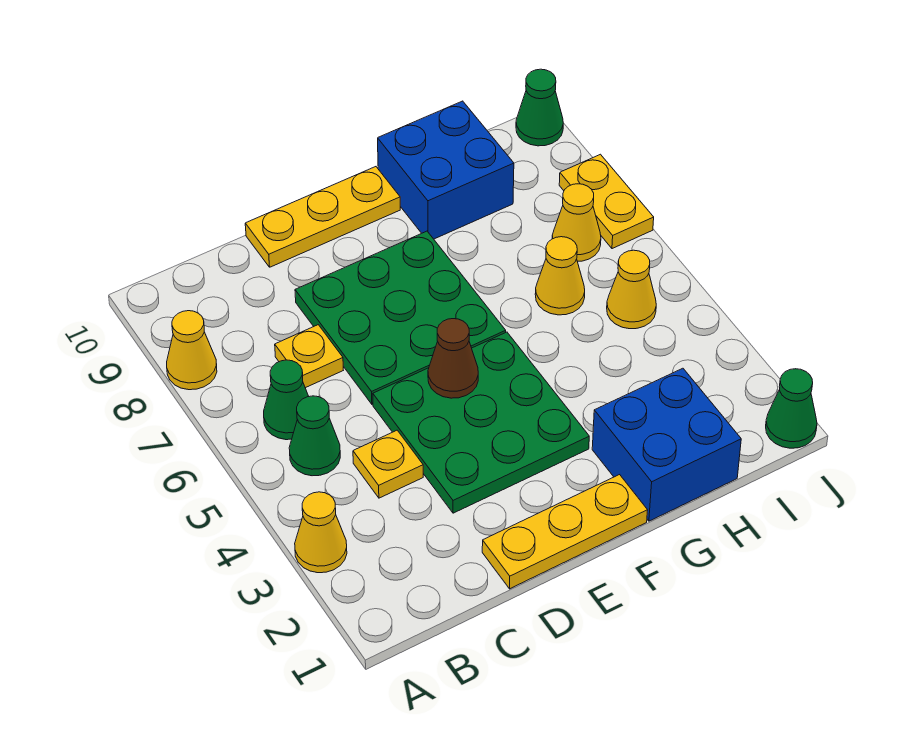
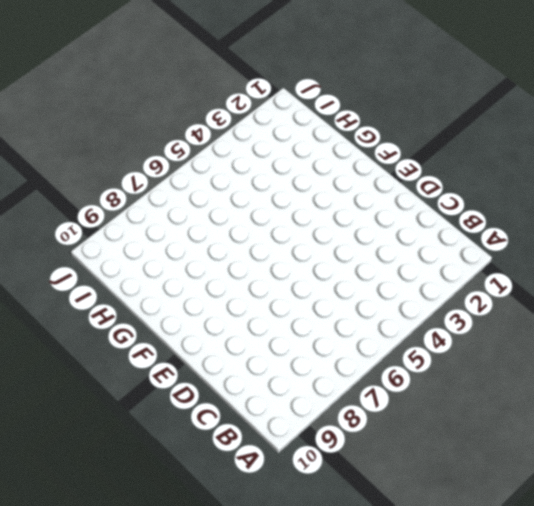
none -> yellow 1x1 cone [295,492,347,573]
none -> yellow 1x1 cone [167,311,217,390]
none -> green 1x1 cone [289,396,340,476]

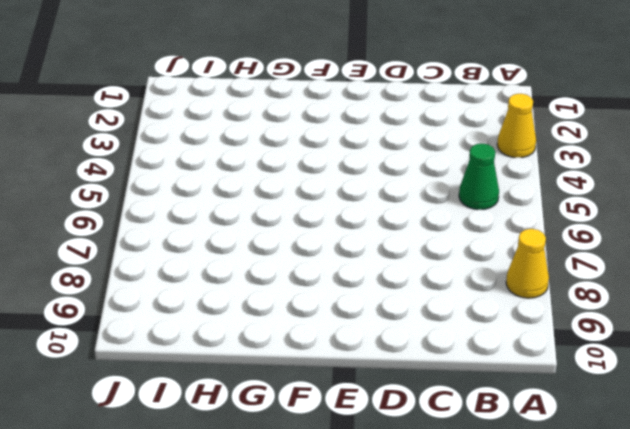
none -> green 1x1 cone [264,360,309,440]
none -> yellow 1x1 plate [353,430,423,498]
none -> yellow 1x1 plate [275,325,343,388]

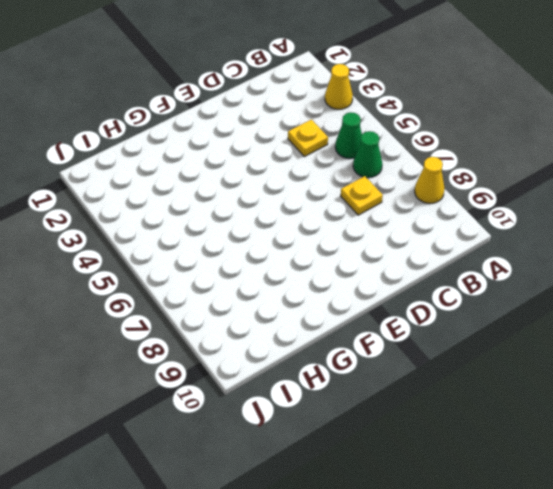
none -> yellow 1x3 plate [482,475,648,589]
none -> green 3x3 plate [373,332,589,513]
none -> green 3x3 plate [295,231,506,404]

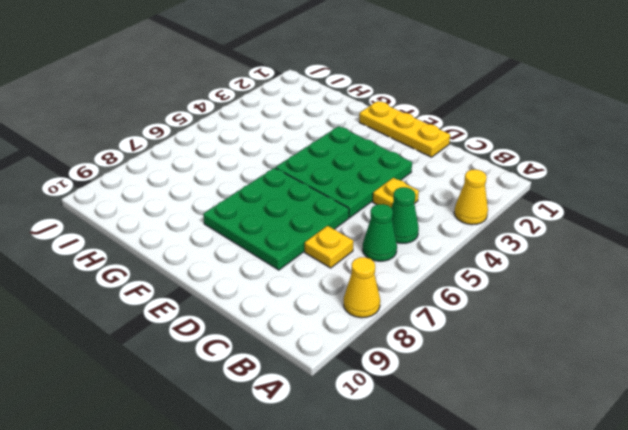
none -> yellow 1x3 plate [245,167,400,267]
none -> blue 2x2 brick [592,368,741,521]
none -> blue 2x2 brick [378,101,514,239]

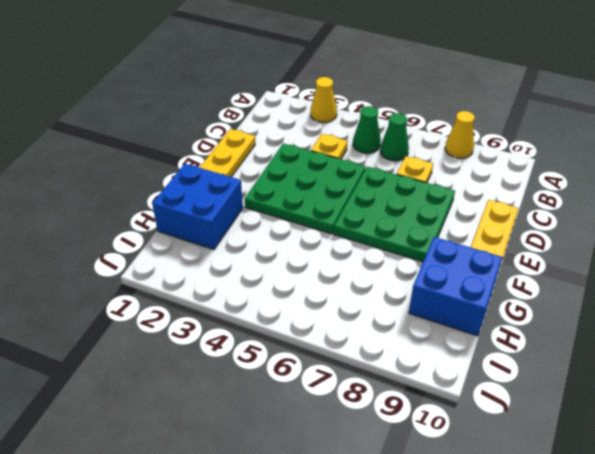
none -> yellow 1x1 cone [535,237,585,315]
none -> yellow 1x1 cone [607,250,656,329]
none -> yellow 1x1 cone [552,184,601,261]

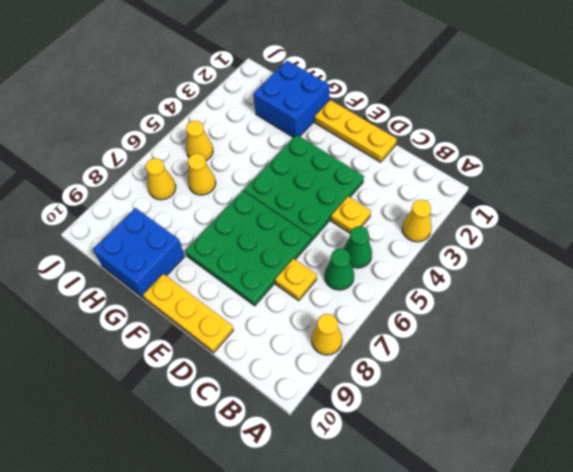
none -> green 1x1 cone [766,369,817,448]
none -> yellow 1x2 plate [559,154,654,249]
none -> green 1x1 cone [516,69,563,146]

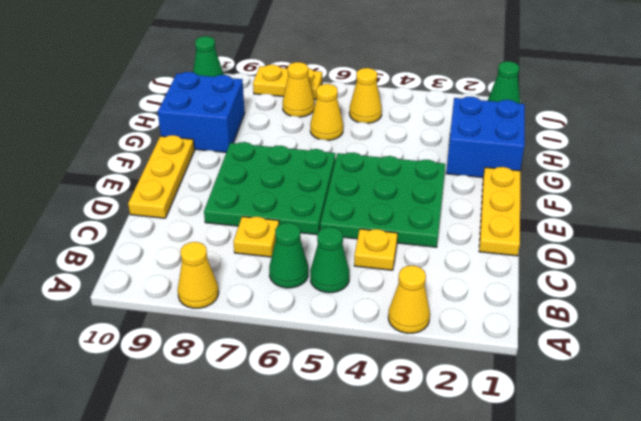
none -> brown 1x1 cone [428,319,478,398]

